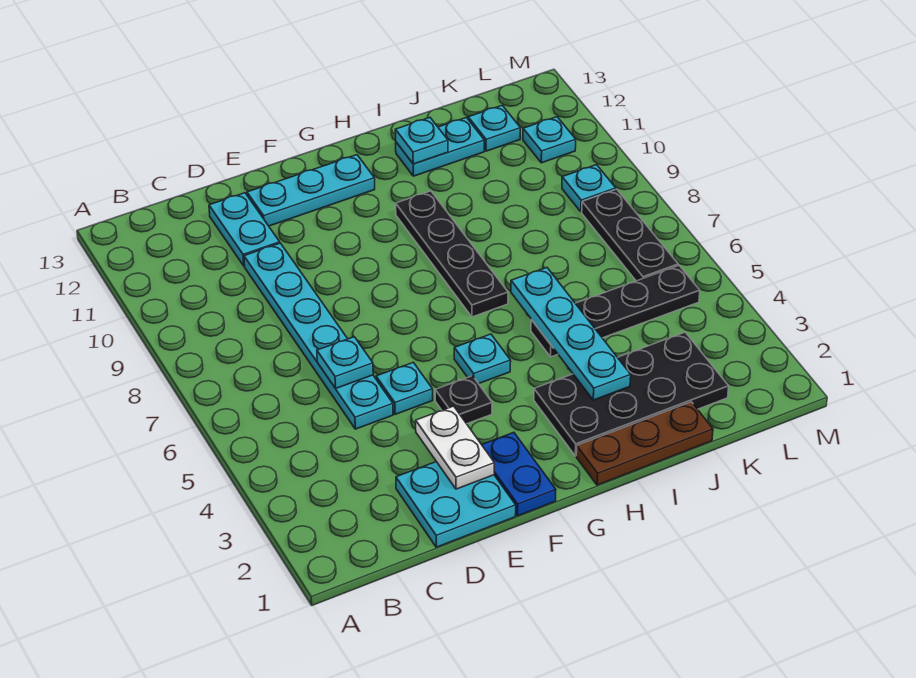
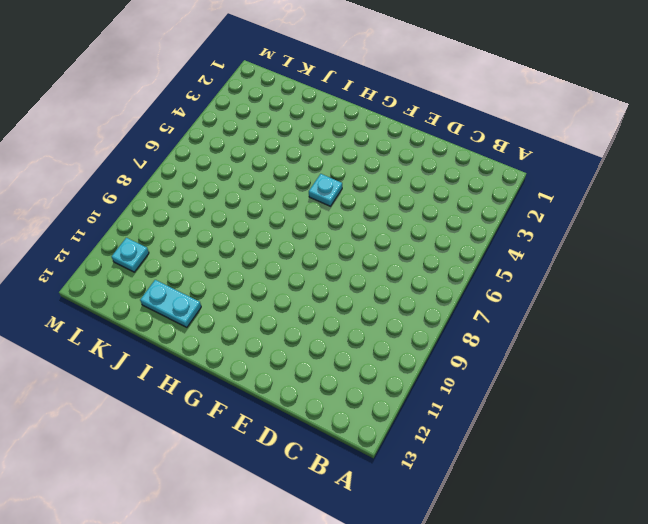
none -> cyan 2x2 plate [396,462,516,547]
none -> cyan 1x6 plate [244,243,393,429]
none -> cyan 1x2 plate [209,193,280,266]

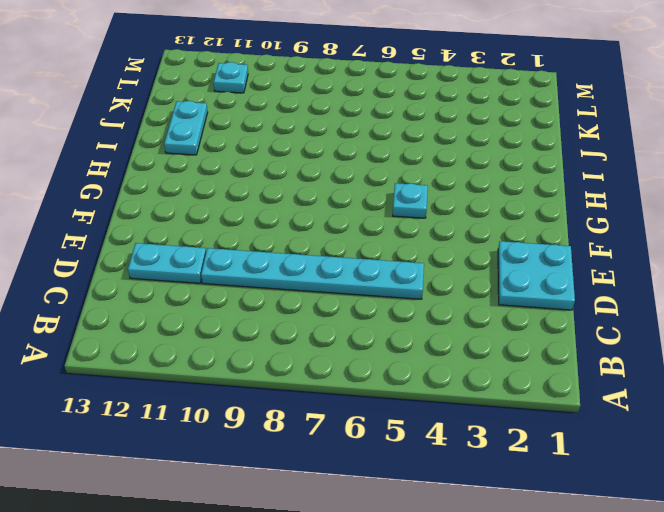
none -> cyan 1x1 plate [376,362,433,414]
none -> cyan 1x3 plate [247,155,375,226]
none -> blue 1x2 plate [482,432,556,516]

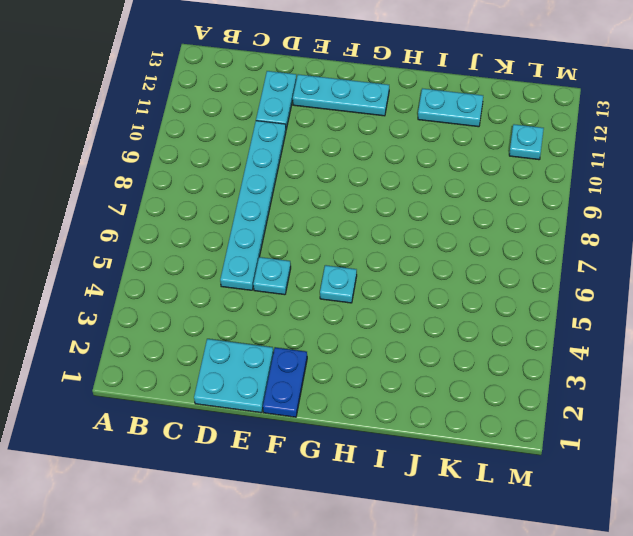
none -> black 1x1 plate [435,376,492,424]
none -> brown 1x3 plate [576,402,713,485]
none -> black 2x4 plate [534,332,729,456]

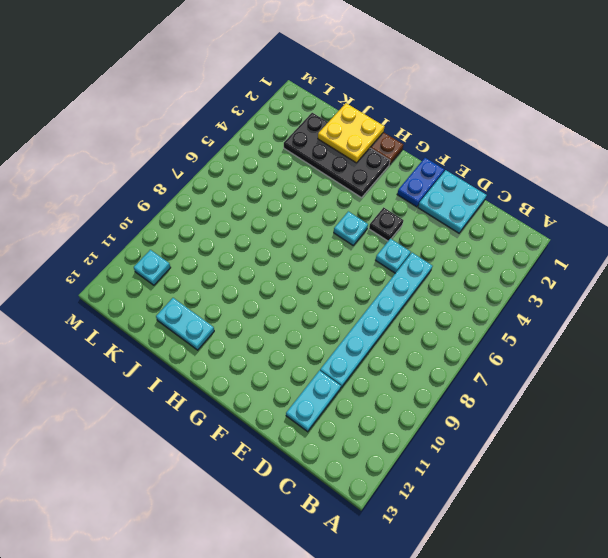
yellow 2x2 plate [318,103,385,163] -> none
none -> cyan 1x3 plate [247,155,375,226]
none -> black 1x4 plate [396,191,508,317]
none -> black 1x4 plate [531,265,700,357]

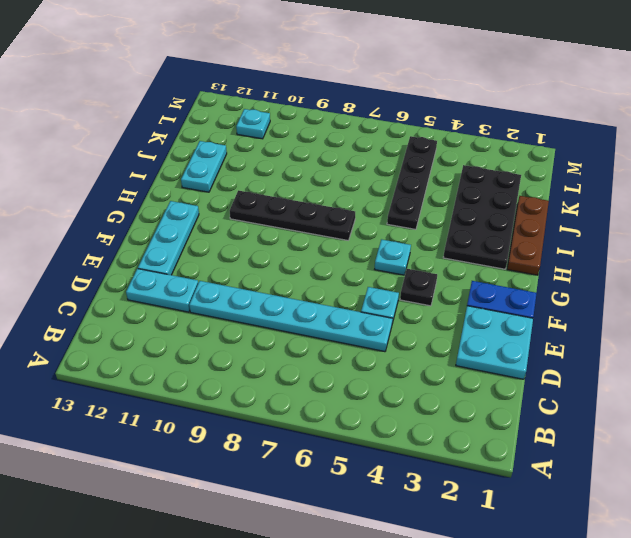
none -> cyan 1x1 plate [468,105,520,151]
none -> black 1x3 plate [582,189,678,281]
none -> cyan 1x1 plate [562,165,616,212]

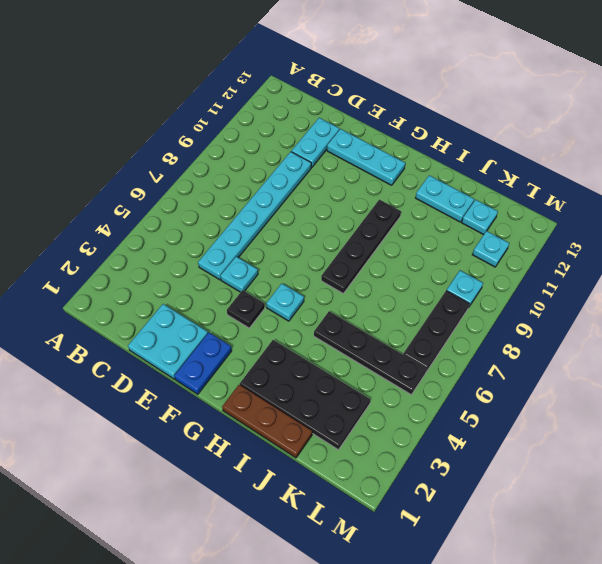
none -> cyan 1x1 plate [317,337,373,388]
none -> white 1x2 plate [416,406,494,489]
none -> cyan 1x4 plate [511,268,631,400]

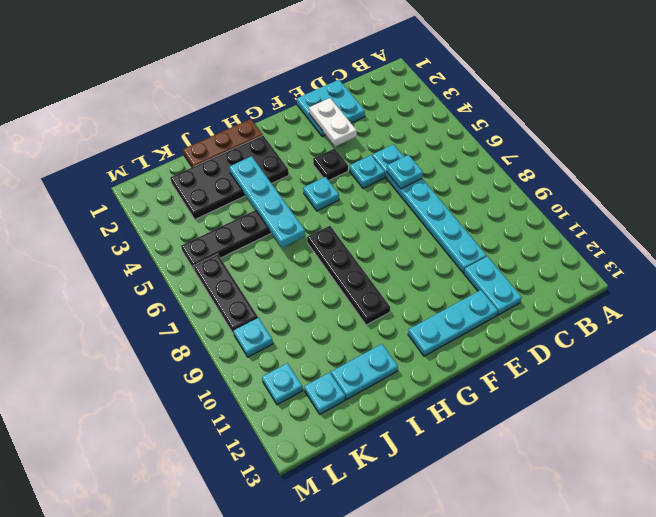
none -> blue 1x2 plate [482,432,556,516]
none -> cyan 1x1 plate [395,118,448,164]

